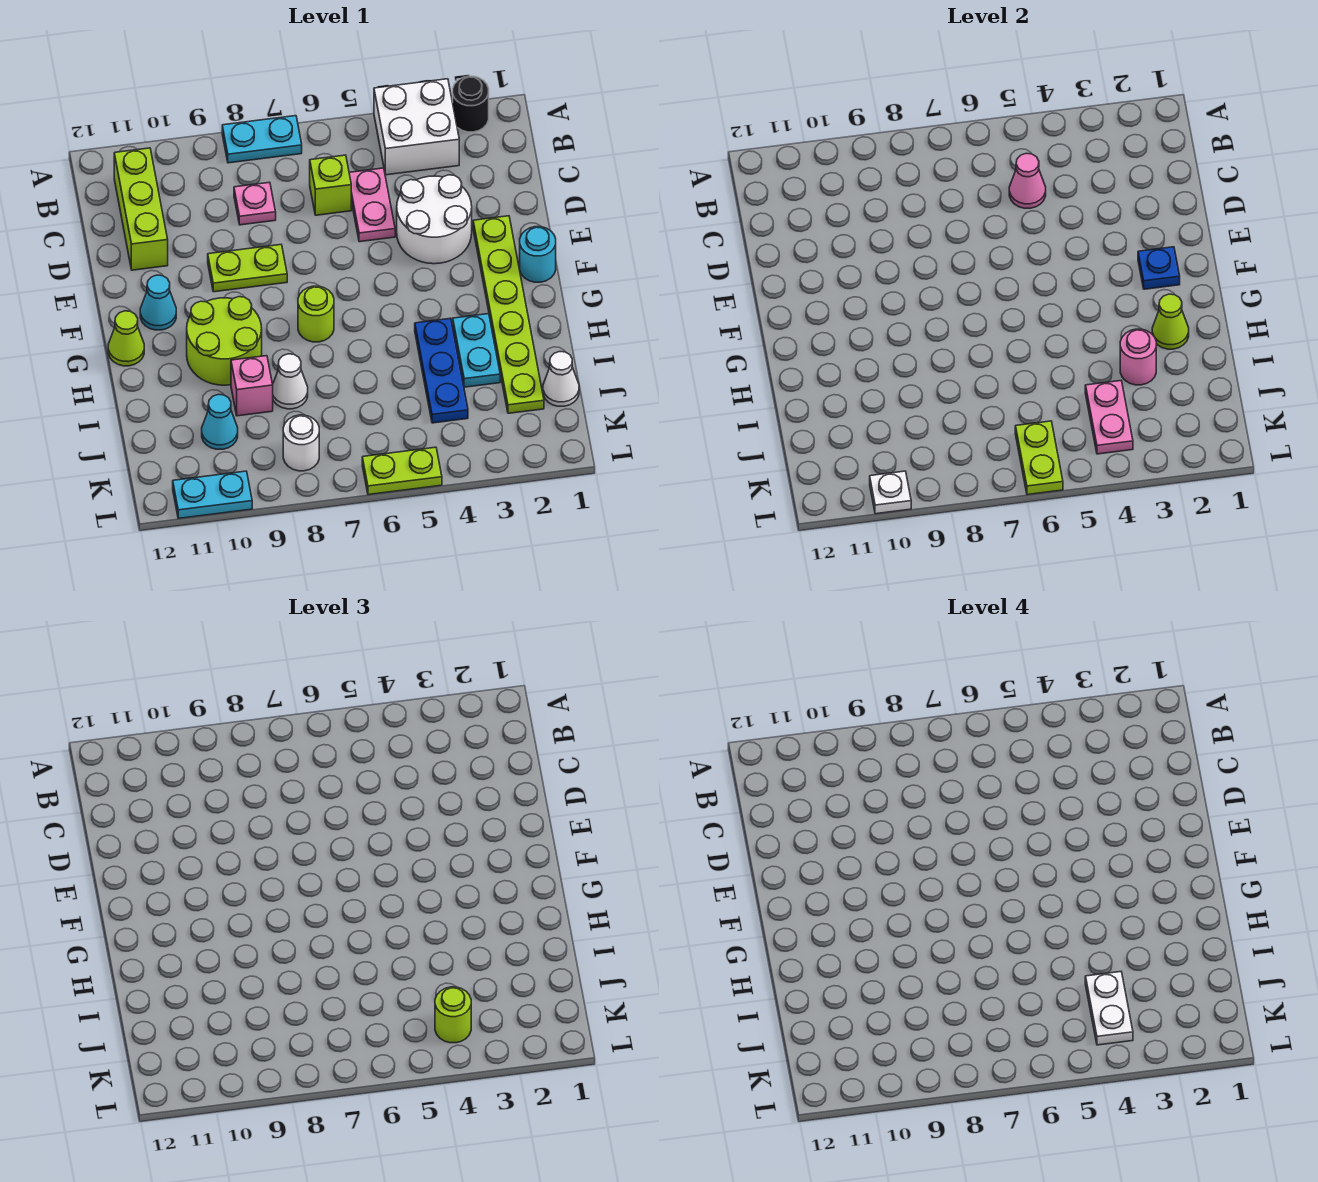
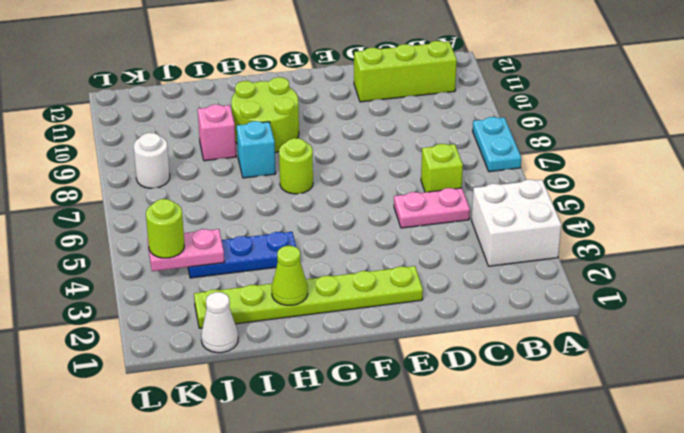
cyan 1x1 brick [237,121,276,178] -> none
none -> black 1x1 round brick [453,76,489,132]
none -> pink 1x1 plate [234,182,276,225]
none -> white 2x2 round brick [397,175,472,264]
none -> lime 1x2 plate [208,245,287,292]

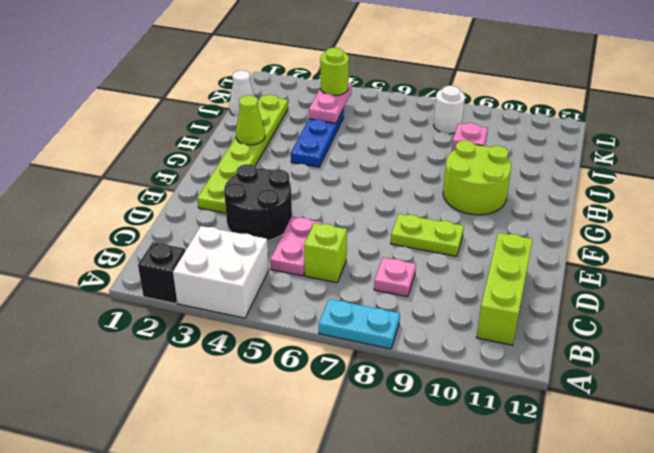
black 1x1 brick [138,242,185,303] -> black 1x1 round brick [453,76,489,132]
black 2x2 round brick [224,164,292,240] -> white 2x2 round brick [397,175,472,264]
none -> cyan 1x1 round brick [520,227,556,282]
none -> cyan 1x1 cone [140,275,176,330]
none -> lime 1x1 round brick [298,286,334,342]
none -> lime 1x1 cone [108,311,144,366]

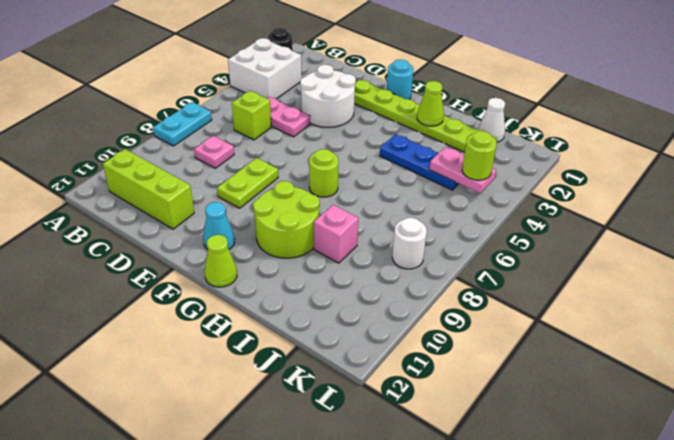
none -> cyan 1x2 plate [453,314,500,387]
none -> white 1x1 cone [273,354,308,409]
none -> cyan 1x1 cone [202,395,238,449]
none -> lime 1x2 plate [362,447,442,495]

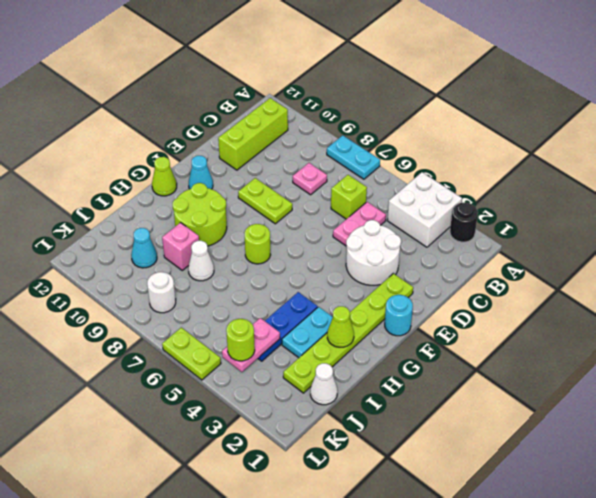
none -> cyan 1x2 plate [173,471,252,518]
none -> pink 1x1 cone [1009,153,1046,208]
none -> blue 1x1 plate [1138,247,1180,289]
none -> pink 1x1 round brick [1120,329,1156,385]

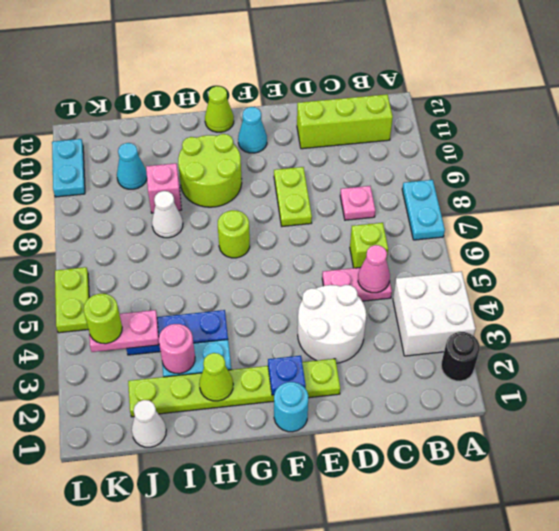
none -> white 1x1 round brick [283,415,319,471]
none -> lime 1x2 plate [1015,421,1063,495]
none -> white 1x1 plate [870,471,911,514]
none -> white 1x2 plate [1085,972,1133,1045]

